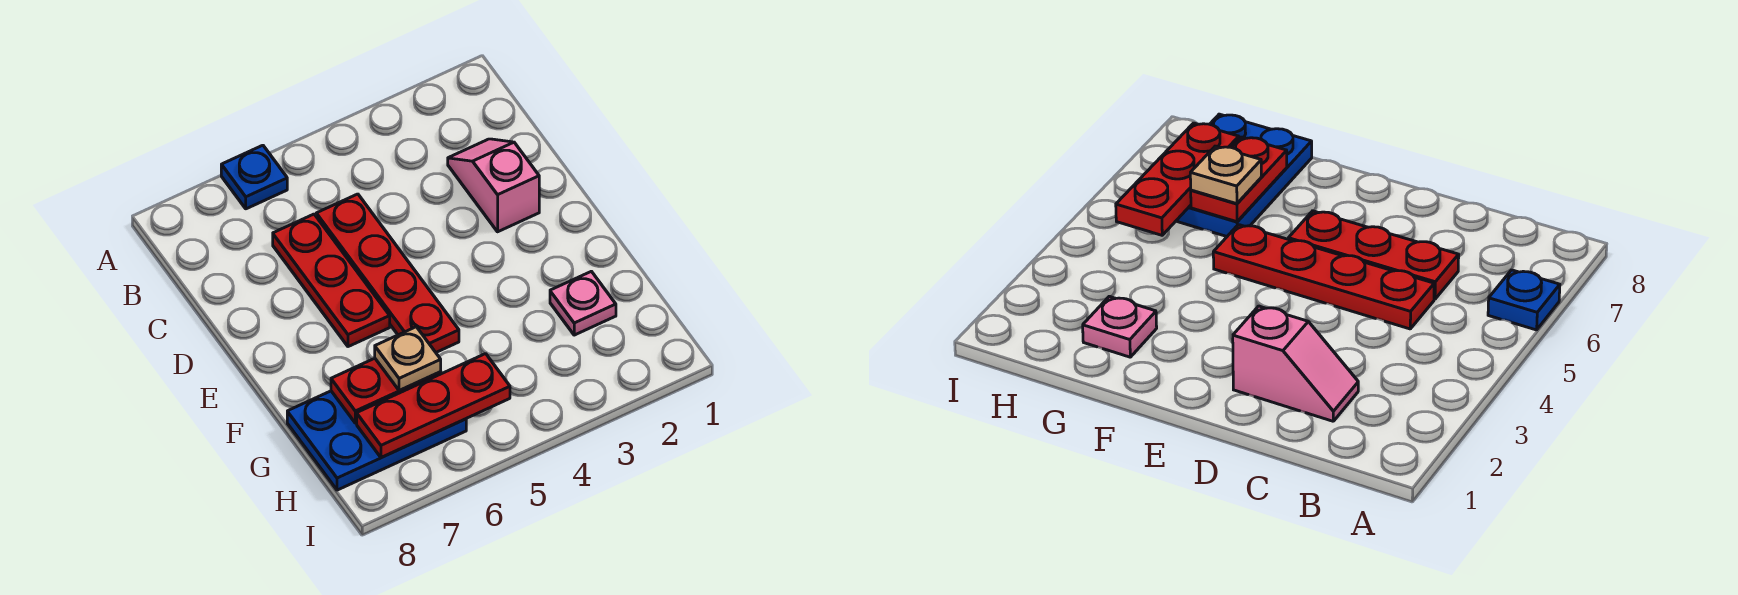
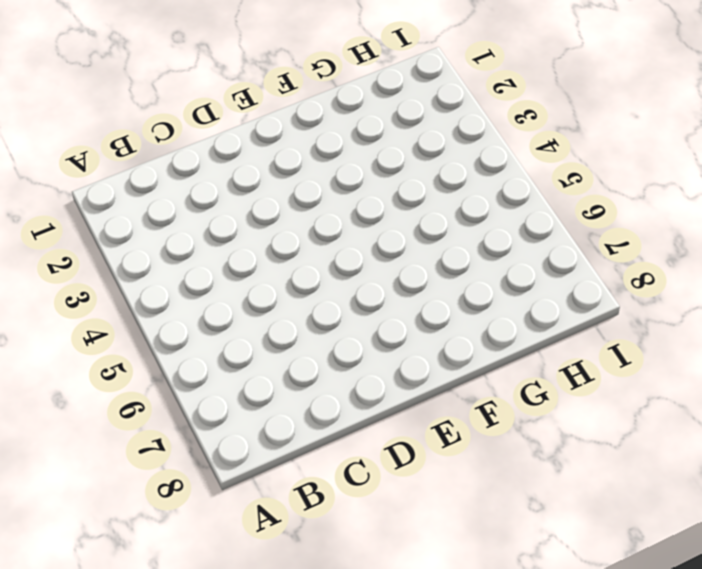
none -> blue 1x1 plate [221,145,287,209]
none -> pink 1x2 slope [448,139,539,232]

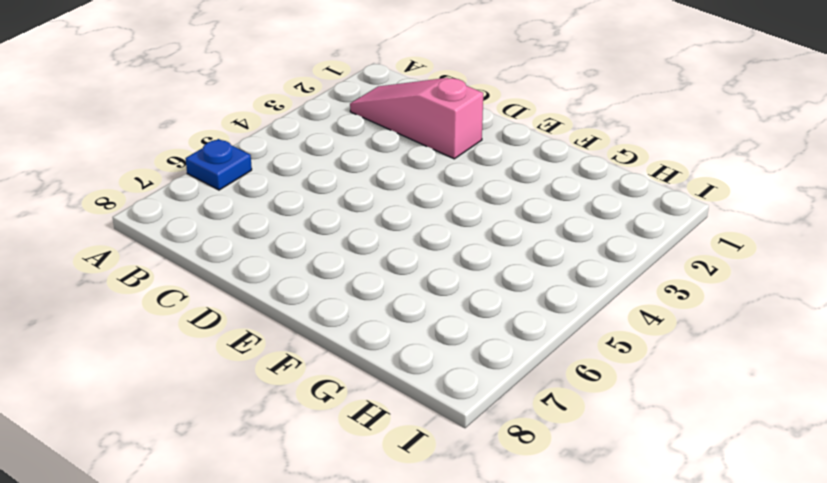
pink 1x3 slope [350,78,483,159] -> pink 1x2 slope [448,139,539,232]
none -> red 1x4 plate [316,194,459,352]
none -> red 1x3 plate [273,214,390,347]

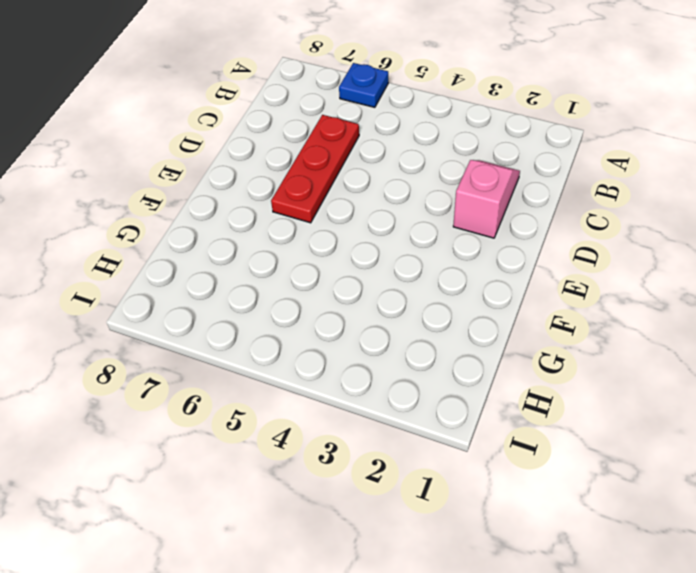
none -> red 1x4 plate [316,194,459,352]
none -> pink 1x1 plate [550,271,616,335]

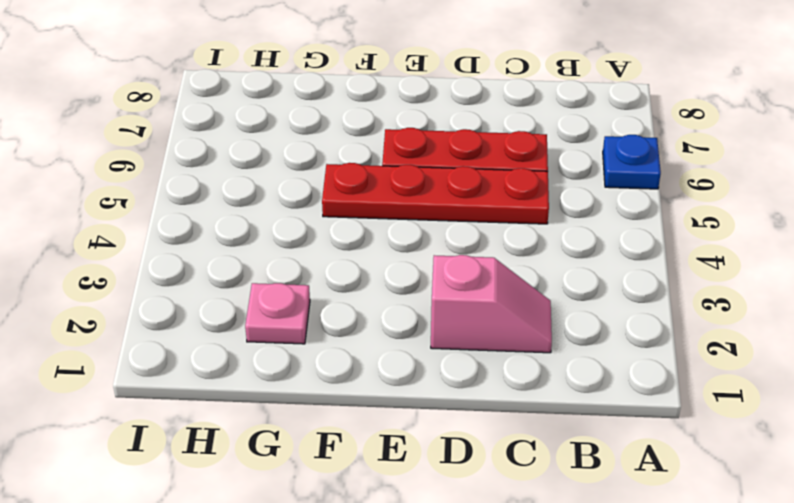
none -> blue 2x3 plate [287,391,466,490]
none -> red 1x2 plate [331,358,441,423]

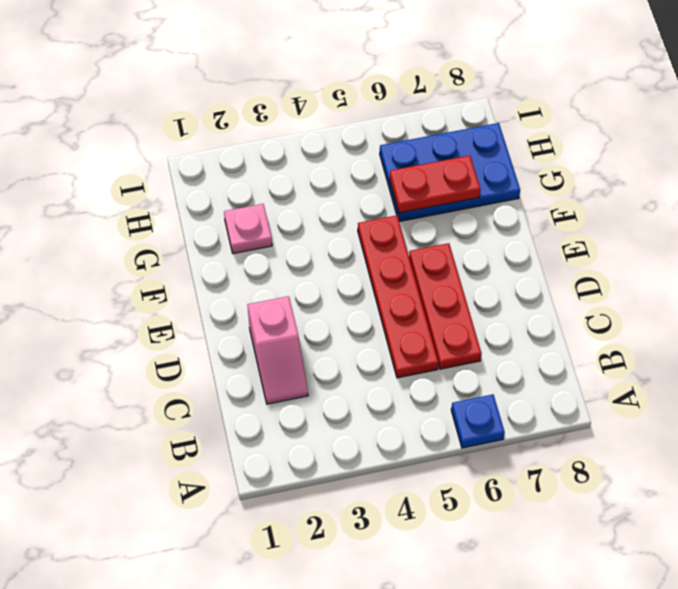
none -> red 1x3 plate [357,354,510,458]
none -> tan 1x1 plate [375,327,441,390]

